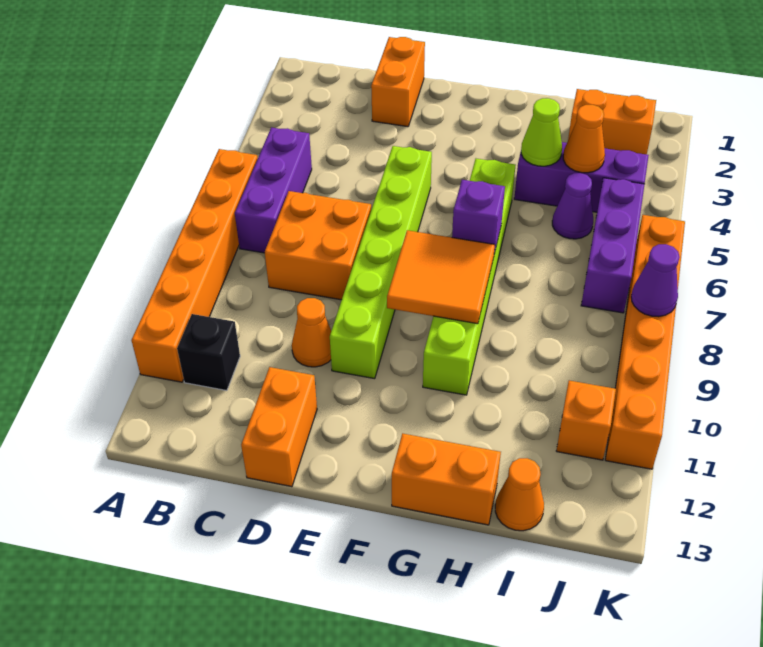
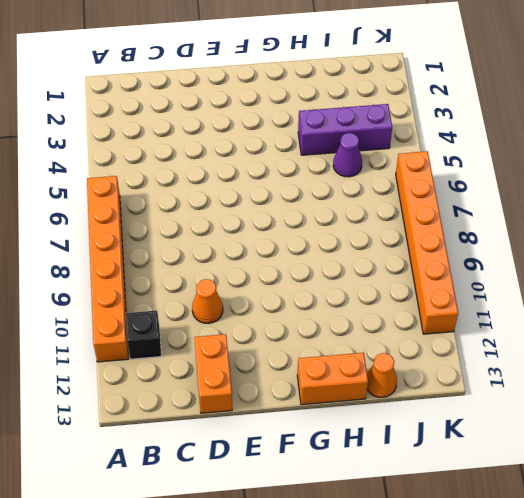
none -> purple 1x3 brick [235,127,312,253]
none -> orange 2x2 brick [265,191,371,300]
none -> orange 1x2 brick [371,37,425,127]

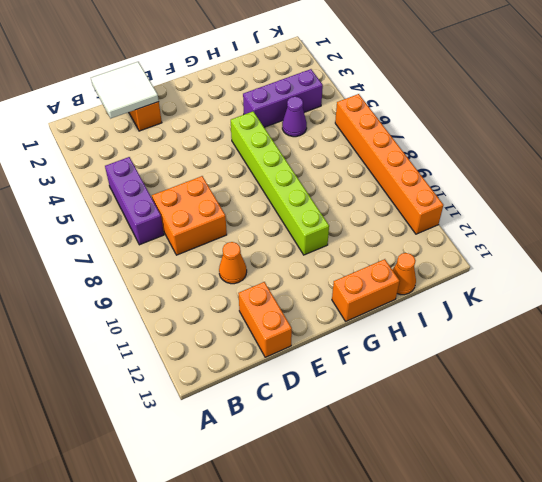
white 2x2 tile [91,62,159,118] -> none
none -> orange 1x6 brick [131,149,258,382]
none -> black 1x1 brick [177,314,240,391]
none -> lime 1x6 brick [330,146,432,379]

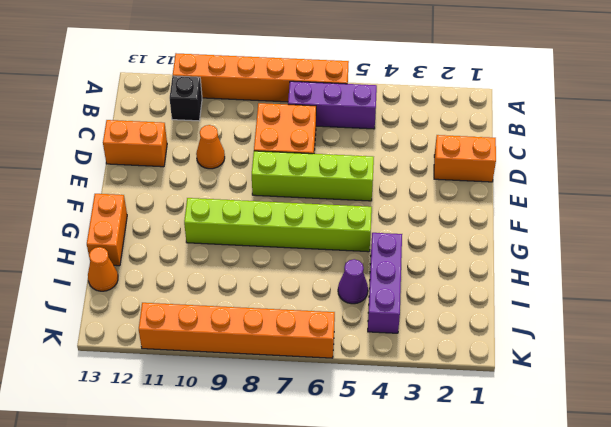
lime 1x4 brick [252,151,374,201] -> lime 1x6 brick [330,146,432,379]
none -> orange 1x2 brick [568,89,656,154]
none -> purple 1x3 brick [581,178,645,313]
none -> orange 1x1 brick [556,381,616,460]

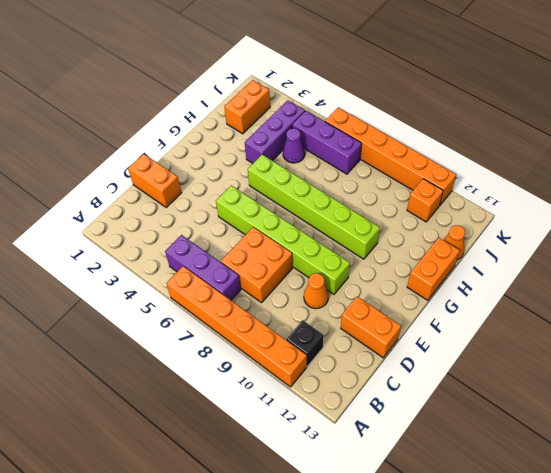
none -> orange 2x2 tile [387,230,495,324]
none -> purple 1x1 brick [452,180,505,253]
none -> lime 1x1 cone [521,98,562,166]

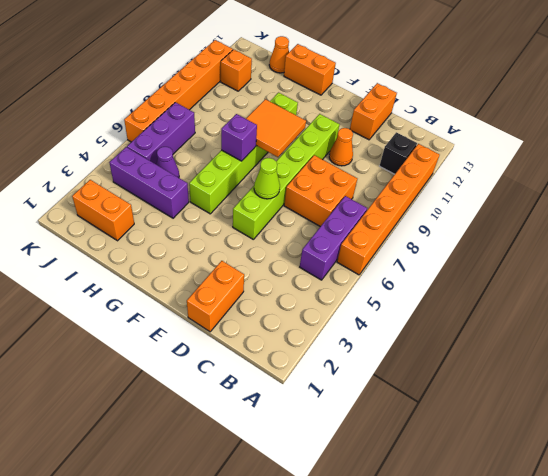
lime 1x1 cone [254,158,280,199] -> lime 1x1 cone moved to [521,98,562,166]
none -> orange 1x1 cone [563,105,605,173]
none -> purple 1x1 cone [631,244,679,317]

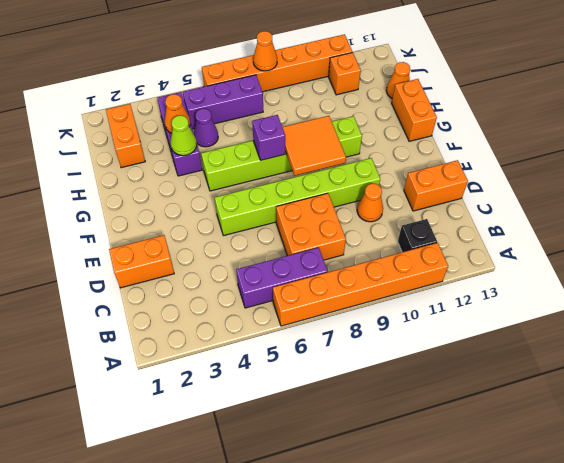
orange 1x1 cone [253,31,277,71] -> purple 1x1 cone [631,244,679,317]

